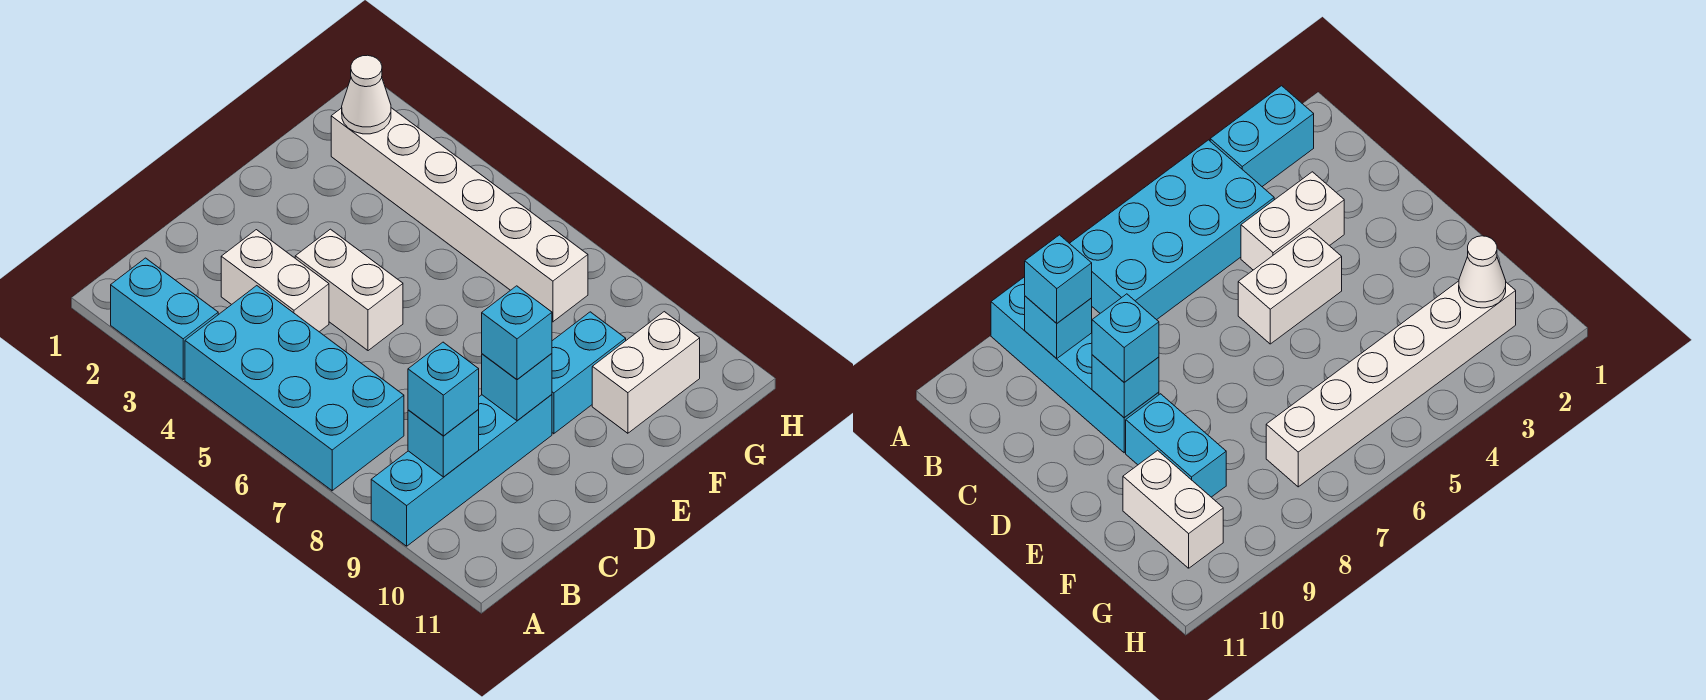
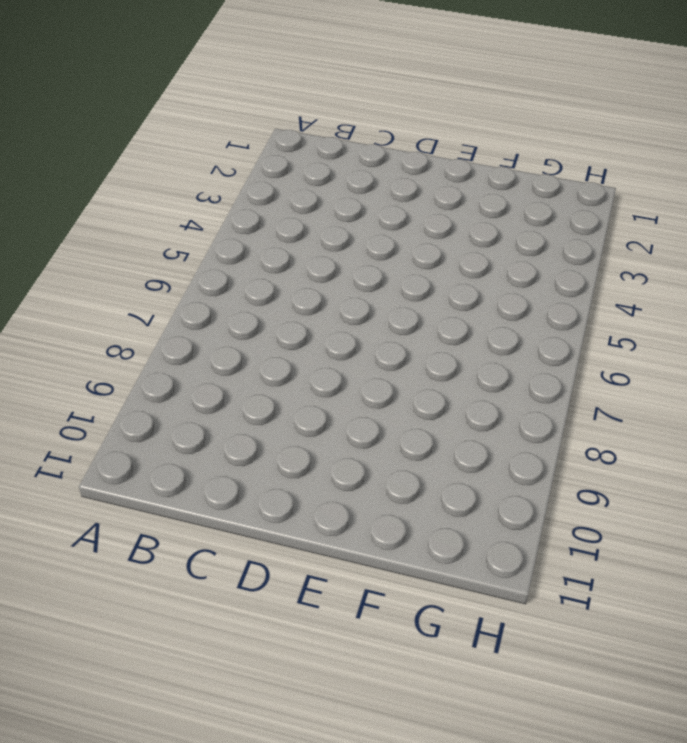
none -> cyan 1x2 brick [111,258,218,379]
none -> cyan 2x4 brick [185,286,404,491]
none -> cyan 1x4 brick [371,395,552,546]

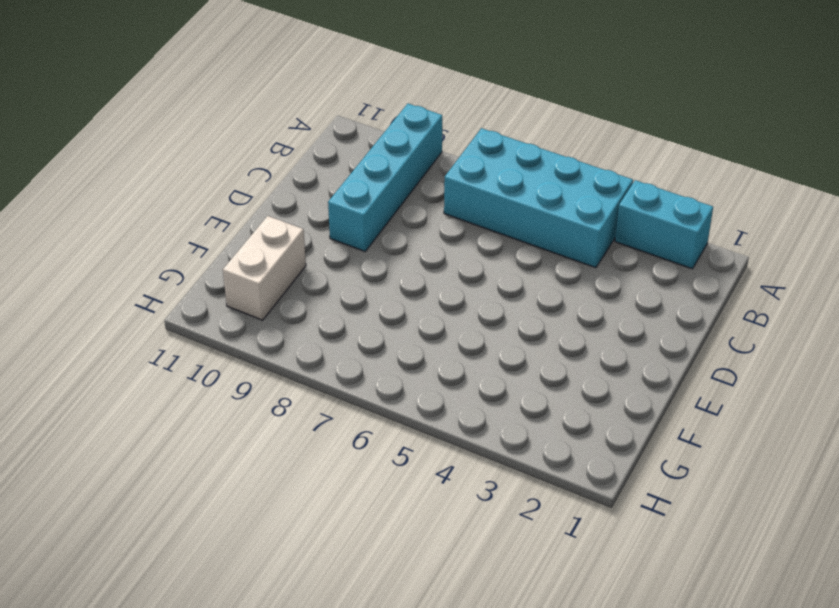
none -> white 1x2 brick [221,230,329,332]
none -> white 1x2 brick [295,229,403,351]
none -> cyan 1x2 brick [552,312,626,434]

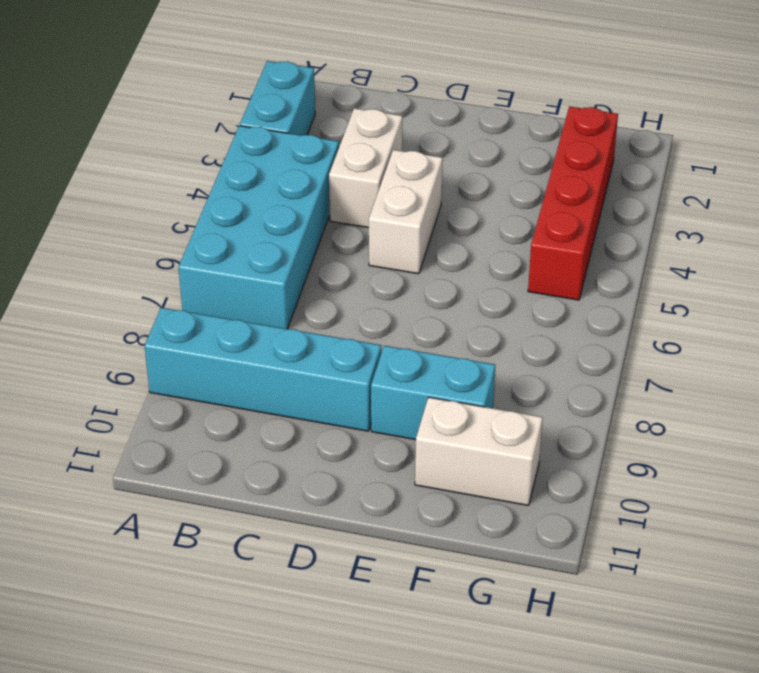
red 1x4 brick [528,107,618,300] -> white 1x6 brick [331,108,588,322]
none -> cyan 1x1 brick [408,410,479,477]
none -> cyan 1x1 brick [482,353,552,421]
none -> white 1x1 cone [342,55,391,134]

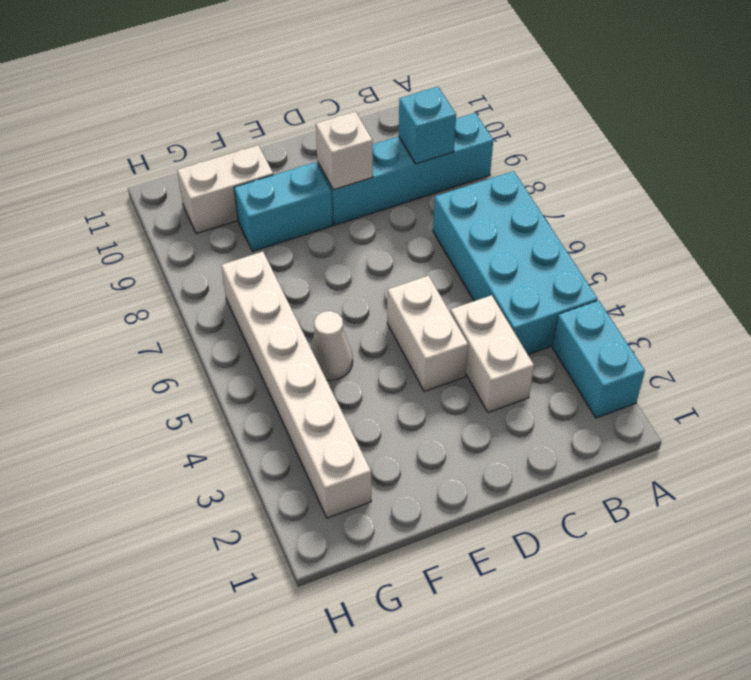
white 1x1 brick [316,111,373,190] -> cyan 1x1 brick [482,353,552,421]
white 1x1 cone [310,311,353,380] -> white 1x1 cone moved to [342,55,391,134]
none -> cyan 1x1 brick [408,342,479,436]
none -> cyan 1x1 brick [482,286,552,379]

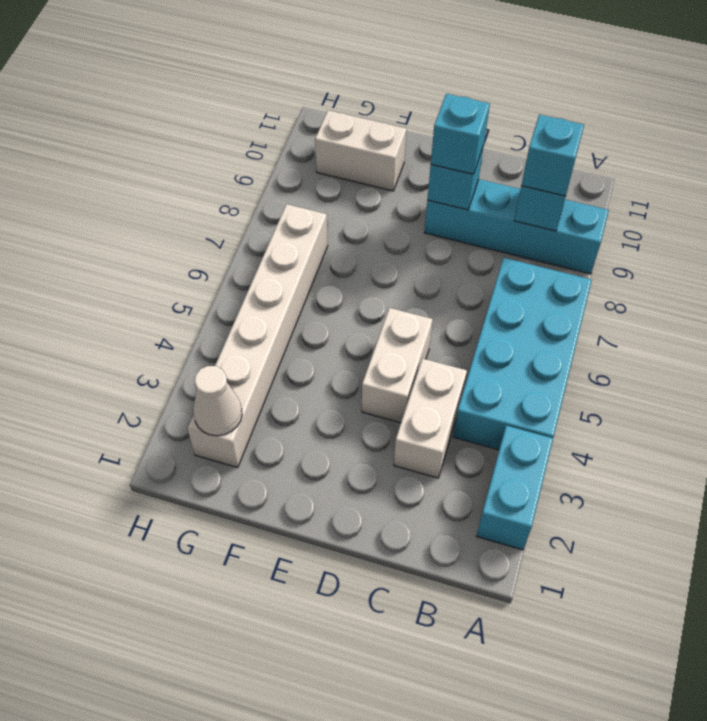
none -> cyan 1x2 brick [552,312,626,434]

